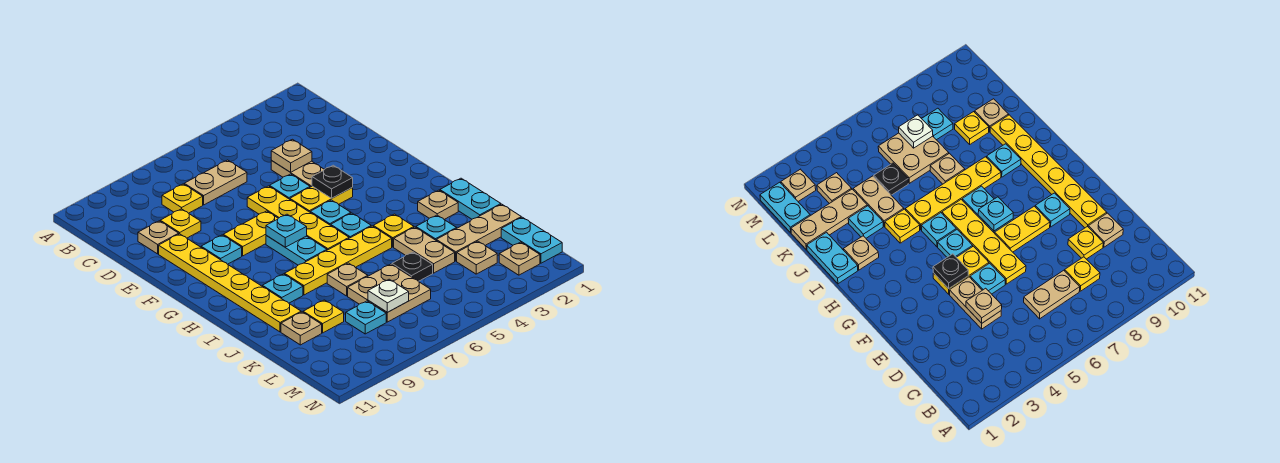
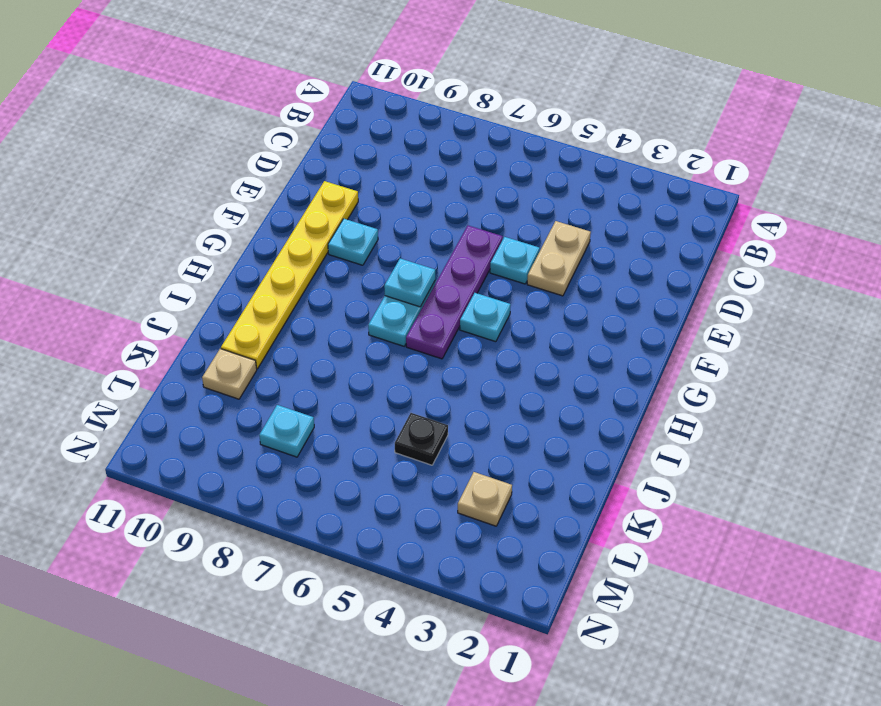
purple 1x4 plate [406,226,503,359] -> yellow 1x4 plate [247,186,349,250]
none -> tan 1x2 plate [184,160,247,205]
none -> yellow 1x1 plate [162,184,203,213]
none -> yellow 1x1 plate [160,209,201,238]
none -> tan 1x1 plate [138,221,179,254]

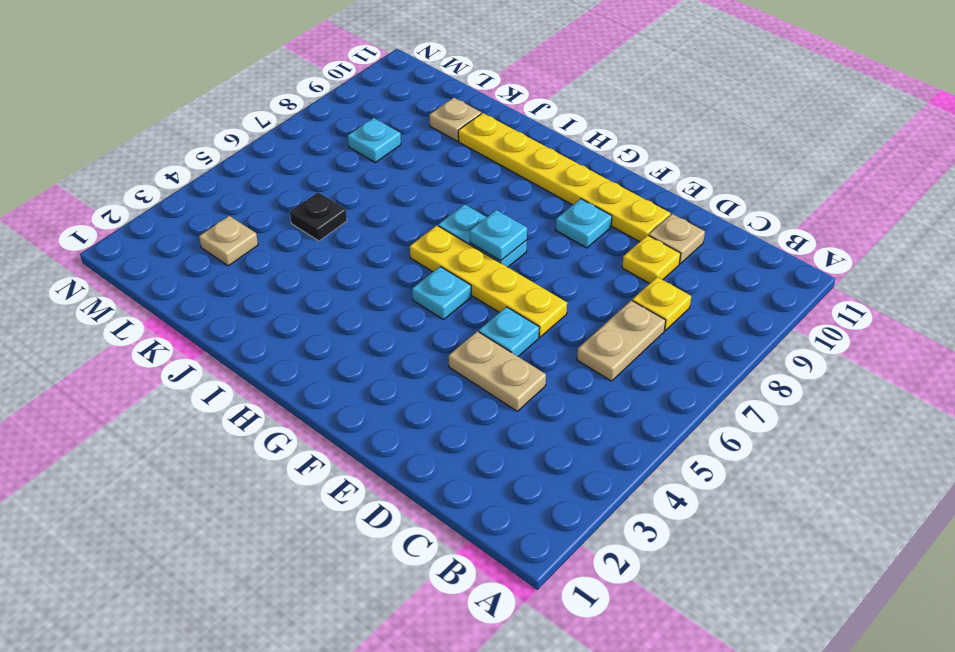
none -> yellow 1x2 plate [290,186,353,212]
none -> yellow 1x2 plate [223,211,278,256]
none -> cyan 1x1 plate [331,213,371,238]
none -> cyan 1x2 plate [440,178,501,219]

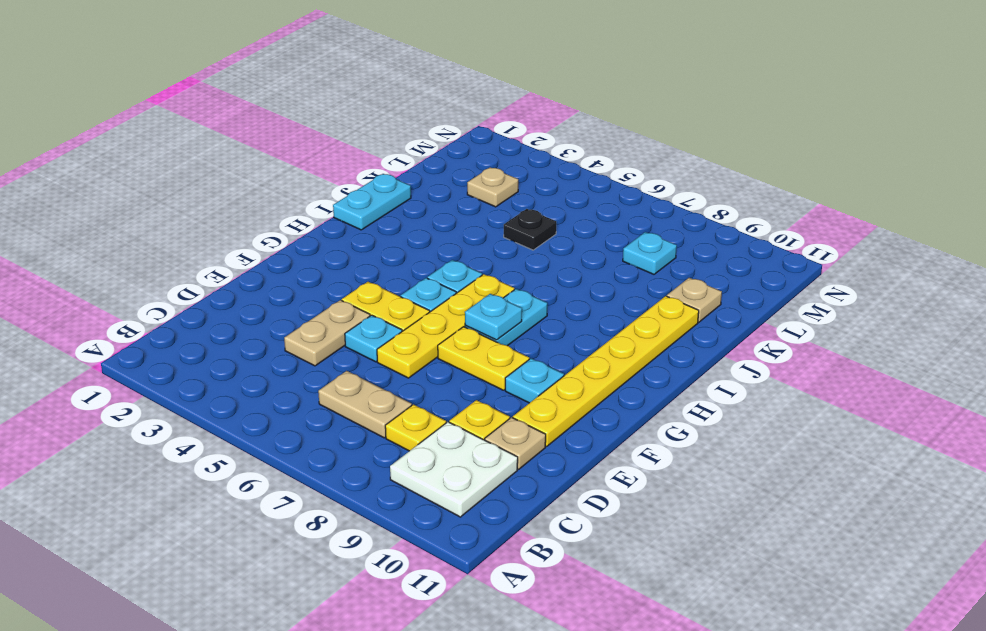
white 2x2 plate [390,422,518,517] -> none
none -> tan 1x1 plate [418,190,458,220]
none -> yellow 1x1 plate [373,214,414,247]
none -> yellow 1x4 plate [285,226,392,295]
none -> cyan 1x1 plate [262,274,303,303]

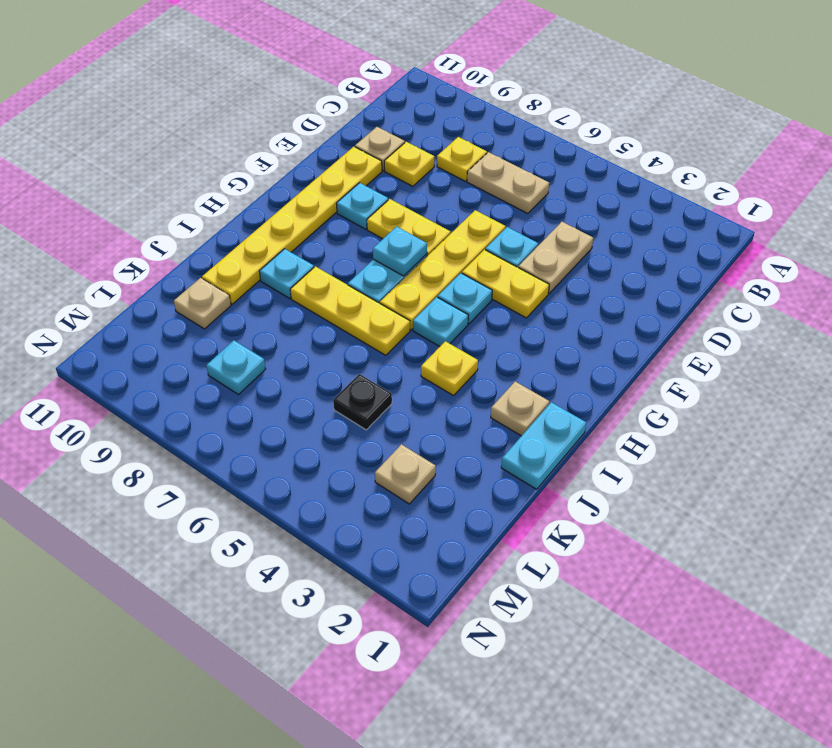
yellow 1x3 plate [290,266,410,355] -> yellow 1x4 plate [285,226,392,295]
none -> cyan 1x1 plate [416,215,457,240]
none -> tan 1x2 plate [394,227,455,273]
none -> tan 1x1 plate [327,263,368,296]
none -> tan 1x3 plate [436,204,521,261]

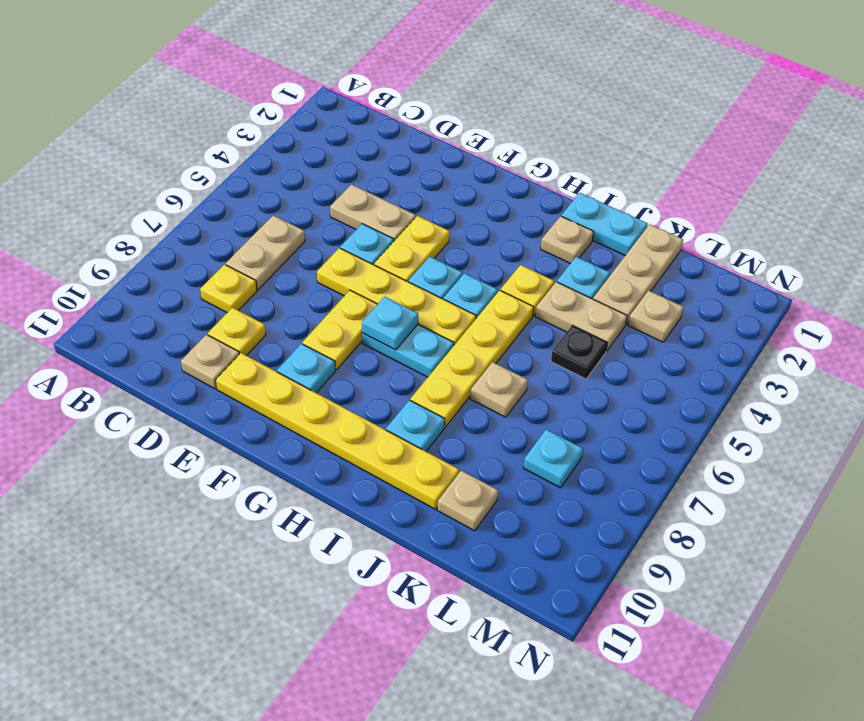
none -> tan 2x2 plate [348,264,431,322]
none -> yellow 1x1 plate [303,300,344,333]
none -> cyan 1x2 plate [501,217,562,263]
none -> tan 1x1 plate [499,242,540,275]

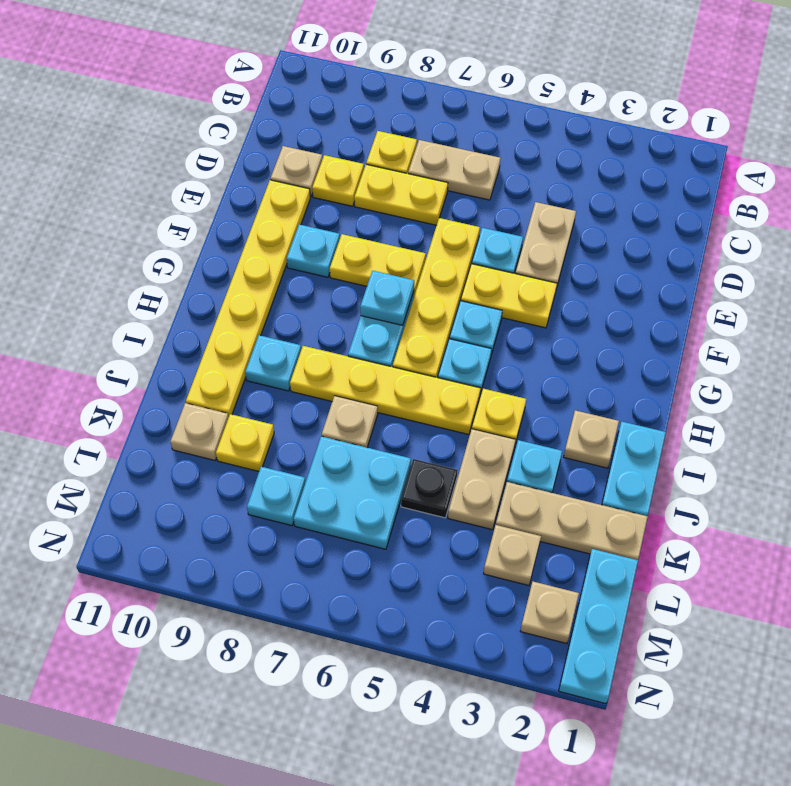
yellow 1x2 plate [354,164,448,225] -> none
cyan 2x2 plate [294,436,411,549] -> tan 2x2 plate [348,264,431,322]
cyan 1x3 plate [559,549,638,704] -> cyan 1x2 plate [501,217,562,263]
none -> tan 1x1 plate [271,139,312,172]
none -> black 1x1 plate [312,165,353,198]
none -> white 1x1 plate [368,279,409,312]

